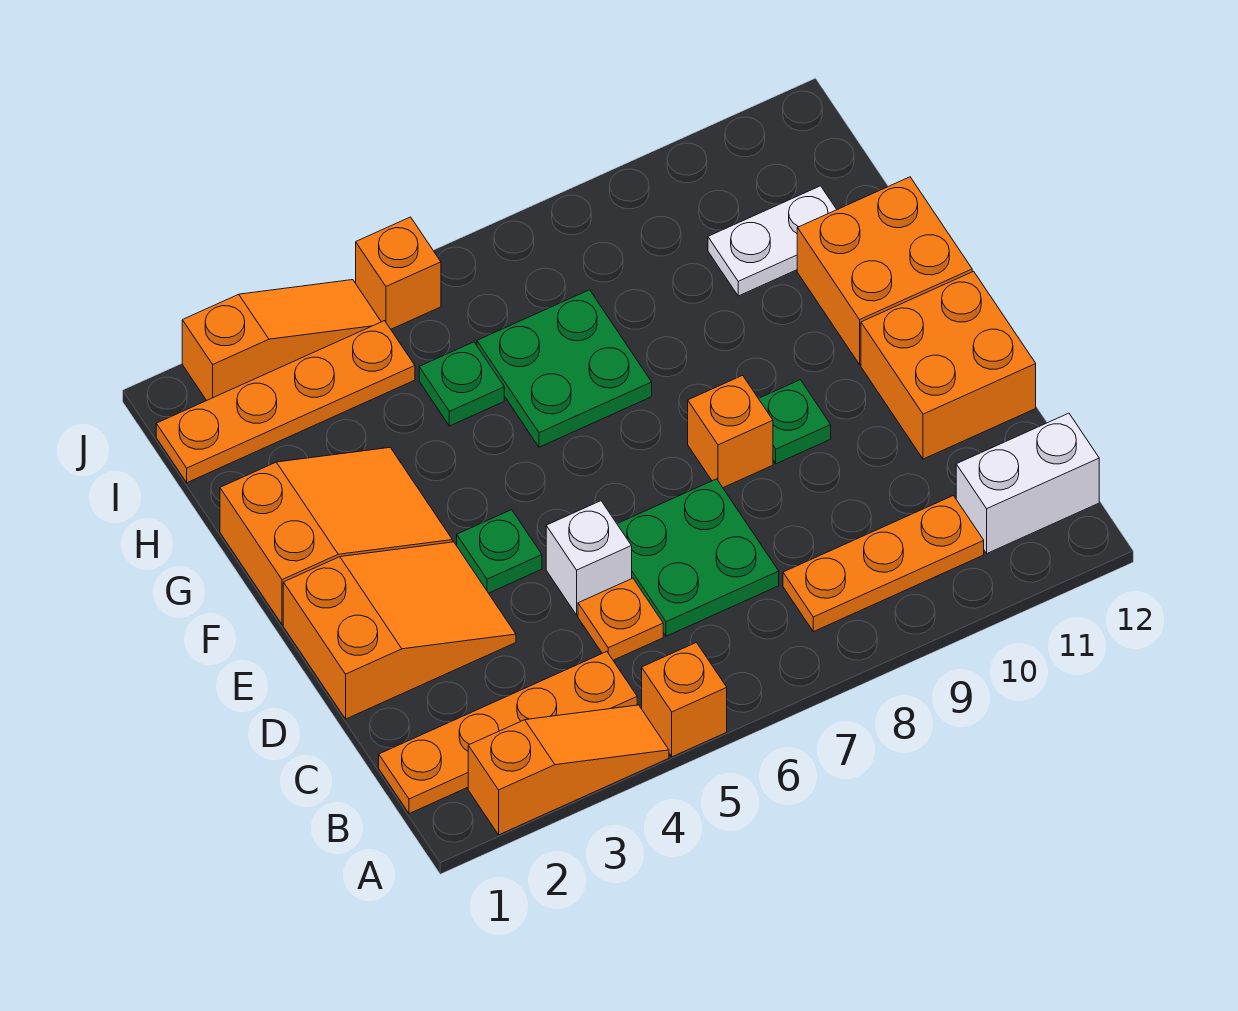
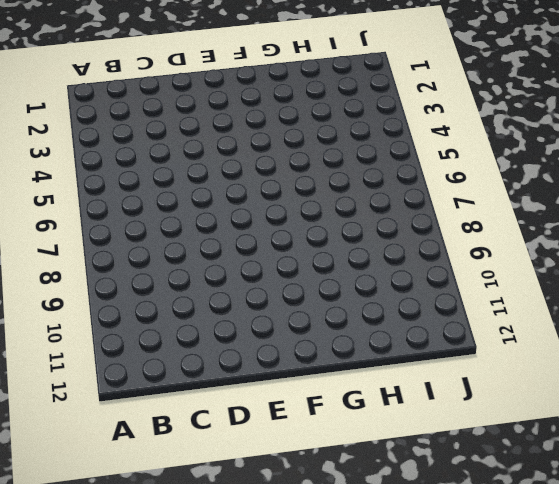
none -> orange 1x3 slope [468,705,669,835]
none -> orange 1x1 brick [642,643,727,757]
none -> orange 1x4 plate [379,652,637,814]

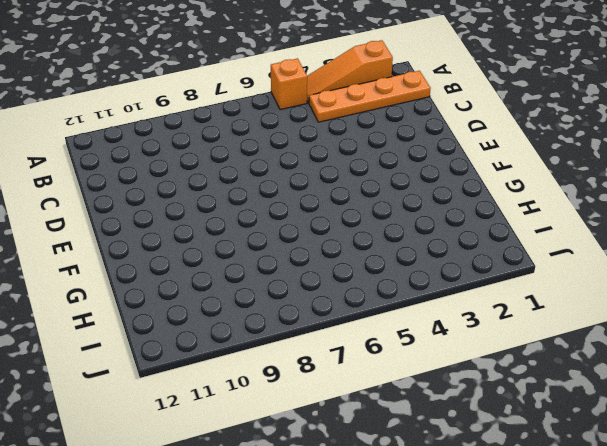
none -> orange 1x3 plate [783,496,984,632]
none -> white 1x2 brick [956,413,1099,553]
none -> orange 1x1 plate [578,578,663,660]

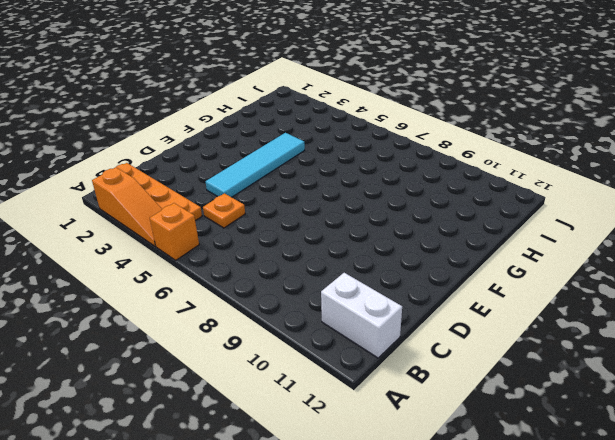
cyan 1x4 tile [206,133,305,197] -> green 1x1 plate [457,510,542,593]
none -> orange 1x3 plate [783,496,984,632]
none -> green 2x2 plate [617,479,779,636]
none -> orange 2x3 slope [283,542,516,719]

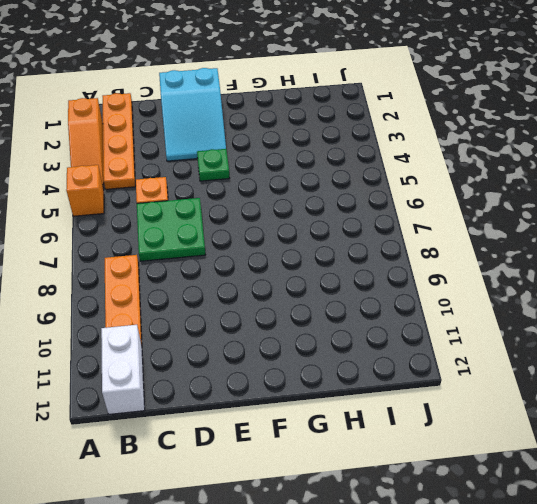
cyan 2x3 slope [159,68,226,161] -> orange 2x3 slope [283,542,516,719]
none -> white 1x1 brick [546,501,632,615]
none -> orange 2x2 brick [861,271,1036,459]
none -> orange 1x1 brick [688,375,773,488]

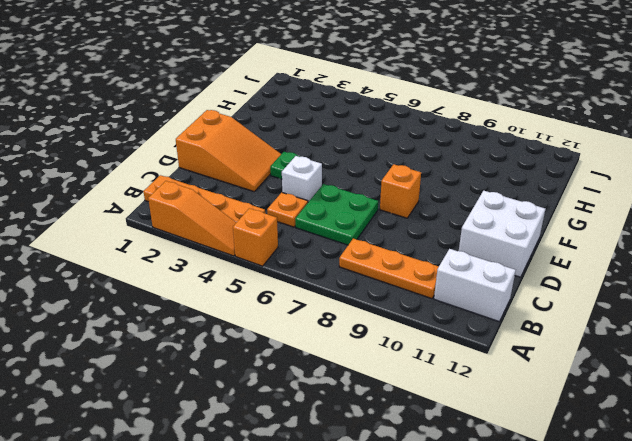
white 2x2 brick [459,191,545,277] -> orange 2x2 brick [861,271,1036,459]
none -> green 1x1 plate [758,380,831,464]
none -> orange 2x3 slope [220,448,452,625]
none -> orange 2x2 brick [797,177,972,364]

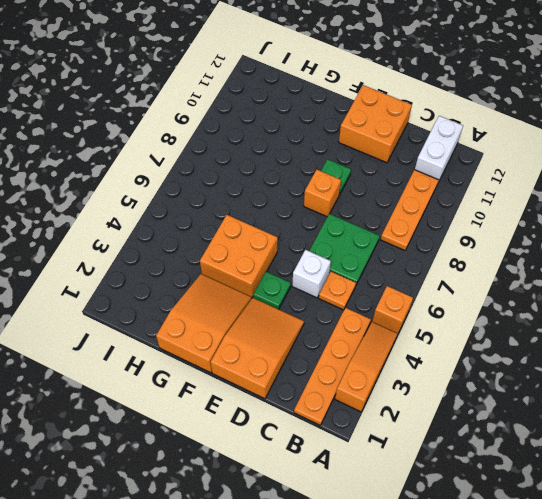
orange 2x2 brick [200,215,278,298] -> orange 2x2 brick moved to [797,177,972,364]
none -> green 2x2 plate [477,290,652,447]
none -> green 1x1 plate [419,342,504,426]
none -> white 1x2 plate [708,186,837,296]

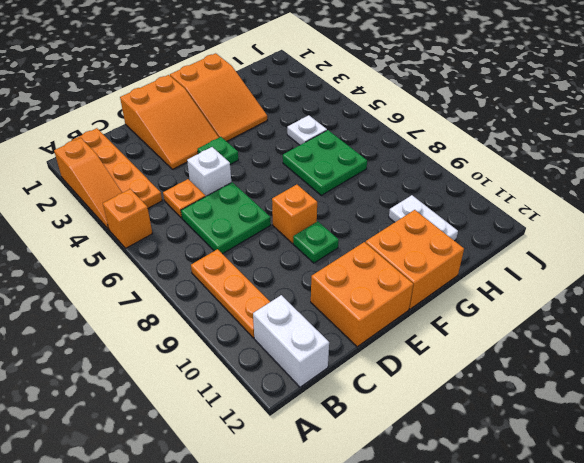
white 1x1 plate [287,115,327,145] -> green 1x1 plate [419,342,504,426]
none -> orange 1x4 plate [156,321,415,483]
none -> orange 1x3 slope [182,280,381,401]
none -> orange 1x1 brick [356,217,441,329]

